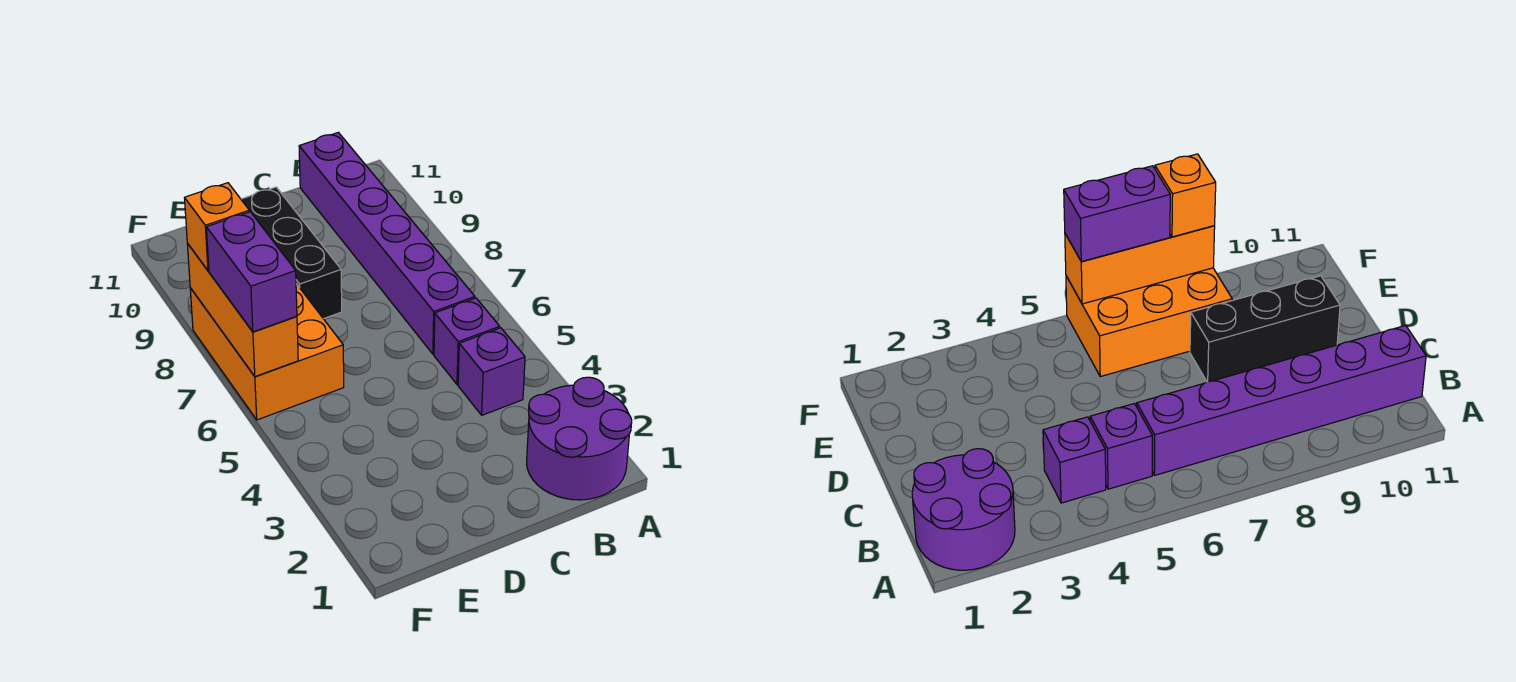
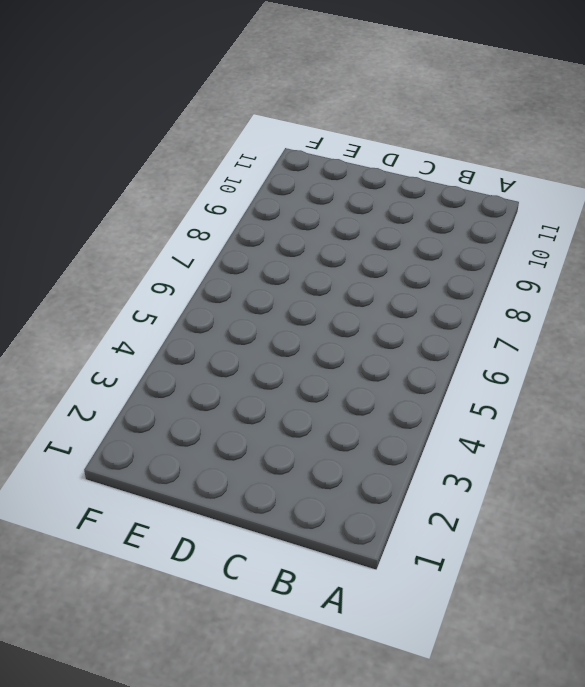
none -> purple 2x2 round brick [527,377,632,500]
none -> purple 1x1 brick [458,328,525,415]

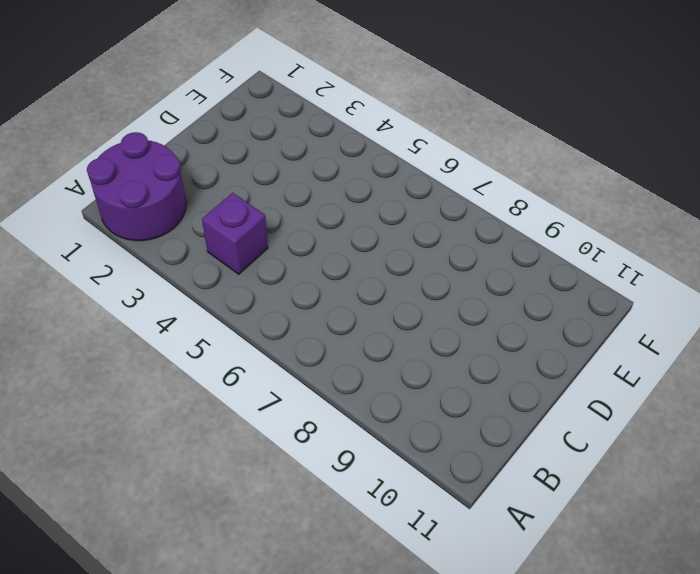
none -> purple 1x1 brick [434,298,500,384]
none -> purple 1x6 brick [299,132,475,354]

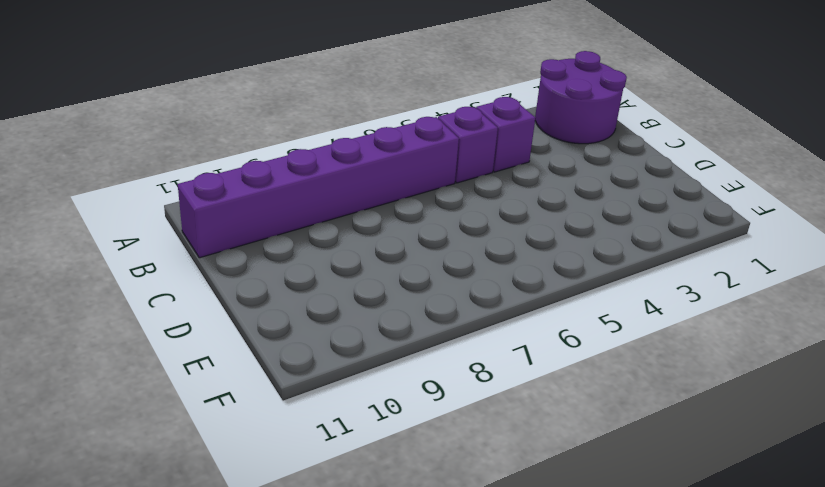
none -> black 1x3 brick [241,187,342,319]
none -> orange 2x3 brick [190,284,344,420]

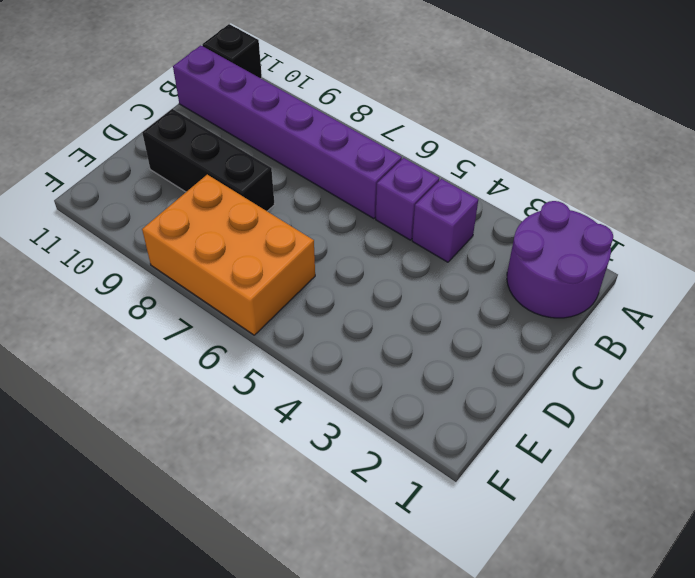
black 1x1 brick [202,24,262,78] -> none
none -> orange 1x3 brick [187,243,298,377]
none -> purple 1x2 brick [206,212,297,332]

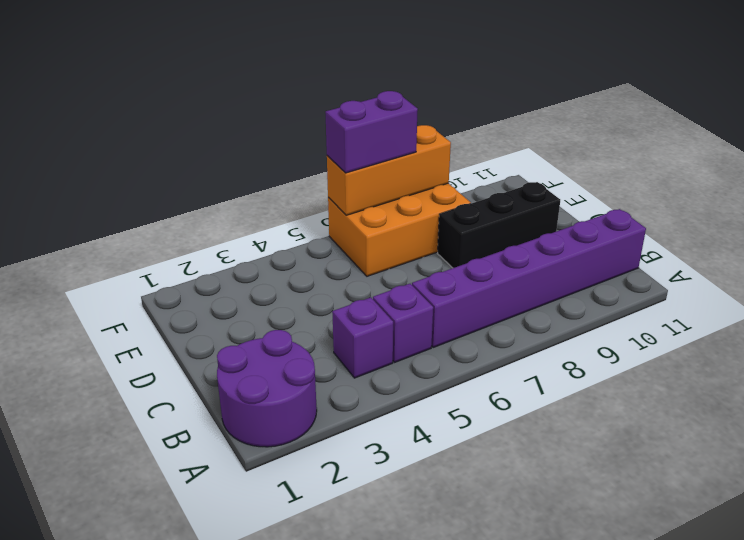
none -> orange 1x1 brick [185,183,249,271]

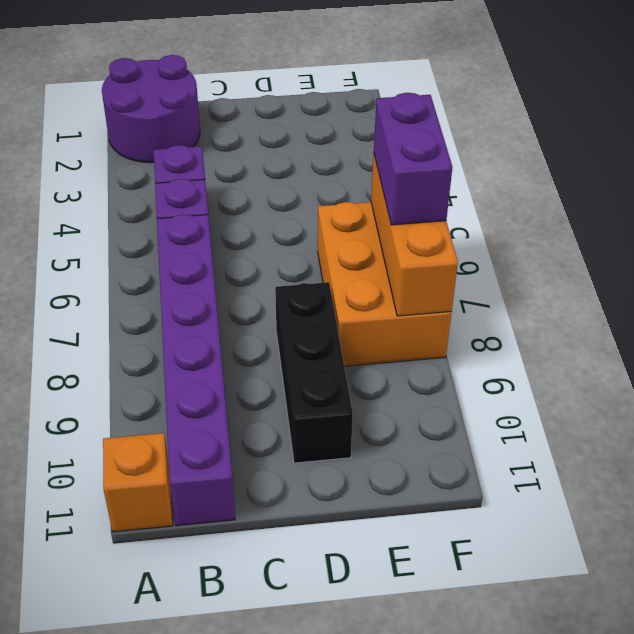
orange 1x1 brick [103,433,173,532] -> orange 1x1 brick moved to [185,183,249,271]

